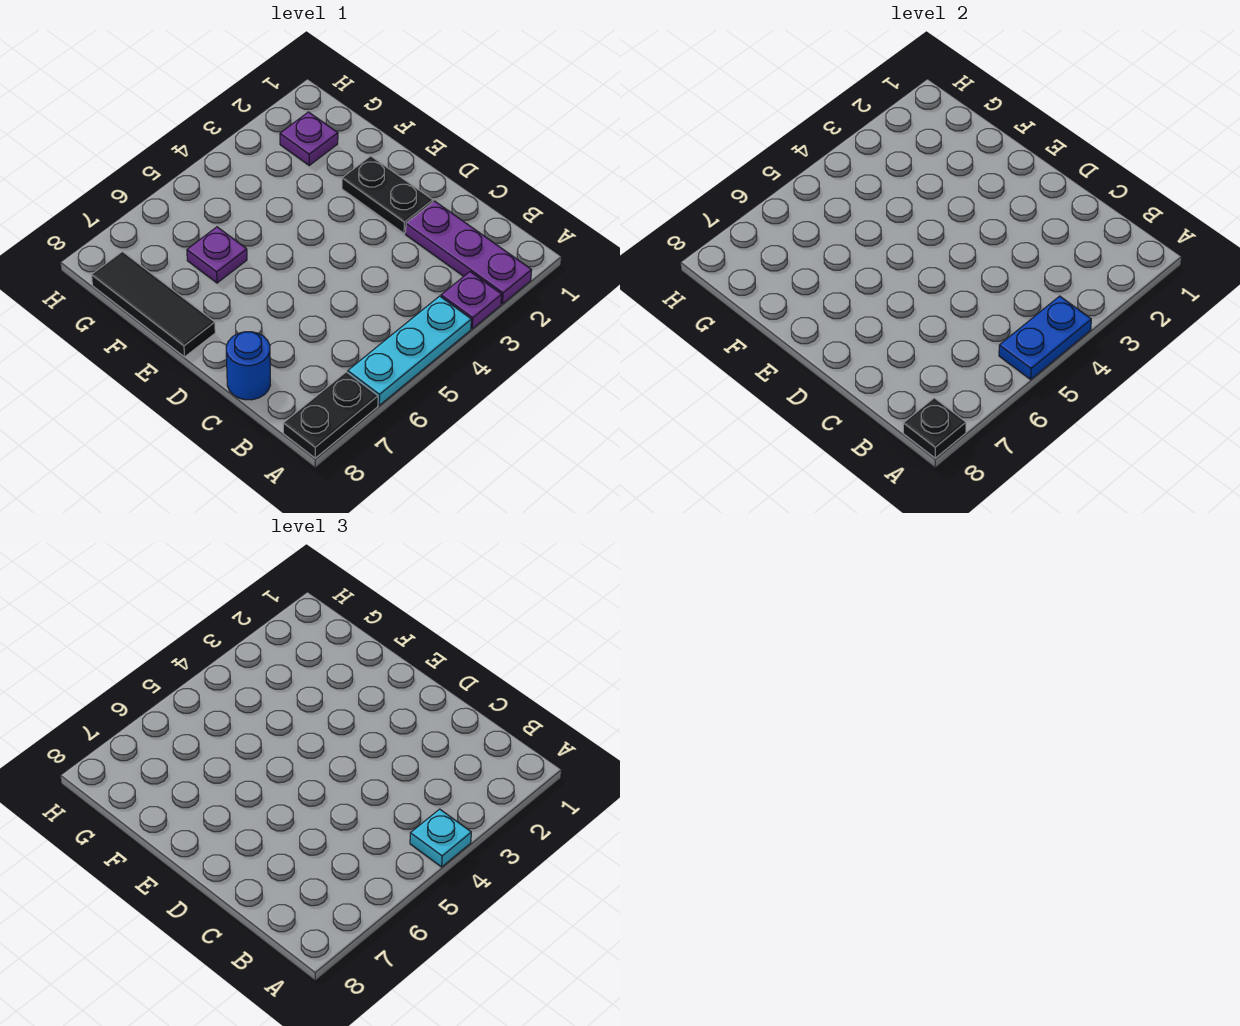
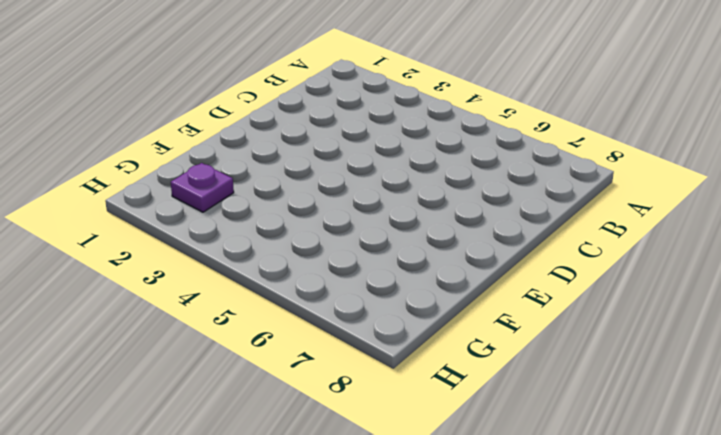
none -> purple 1x3 plate [406,201,532,304]
none -> purple 1x1 plate [441,272,502,329]
none -> cyan 1x3 plate [348,296,471,405]

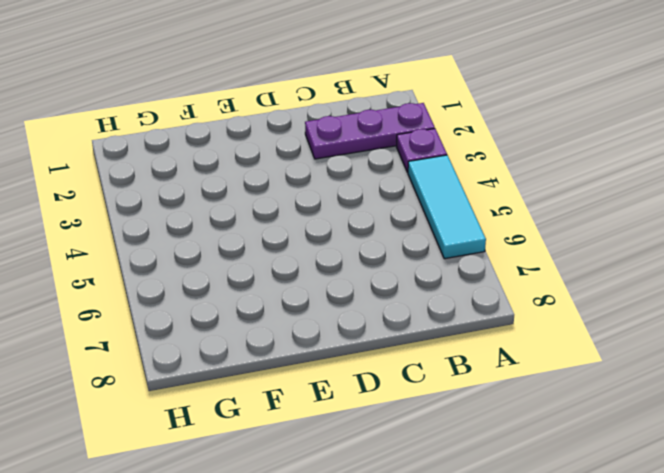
cyan 1x3 tile [408,155,486,259] -> cyan 1x3 plate [348,296,471,405]
none -> black 1x2 plate [283,372,378,458]
none -> blue 1x1 round brick [226,332,270,400]
none -> black 1x2 plate [342,156,433,233]

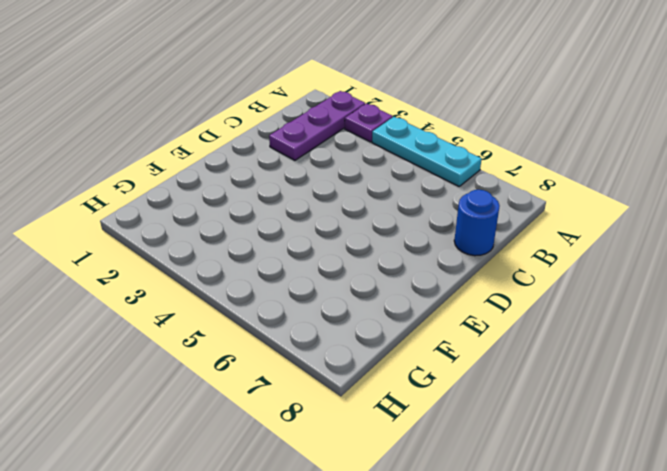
none -> black 1x2 plate [283,372,378,458]
none -> black 1x2 plate [342,156,433,233]
none -> black 1x3 tile [92,252,215,357]

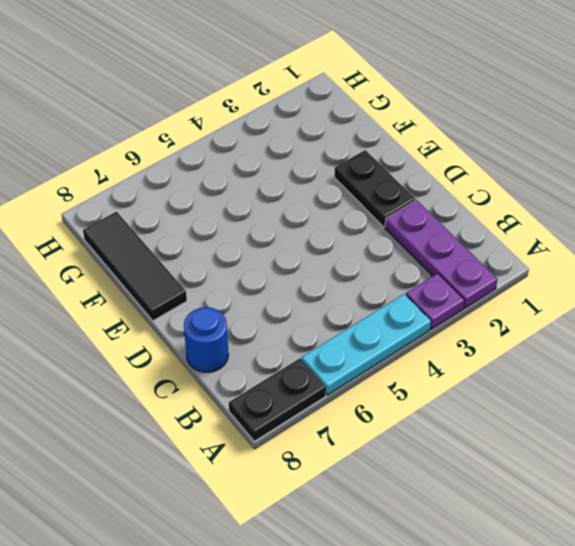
none -> purple 1x1 plate [187,227,247,283]
none -> purple 1x1 plate [280,112,338,165]
none -> blue 1x2 plate [999,296,1091,379]

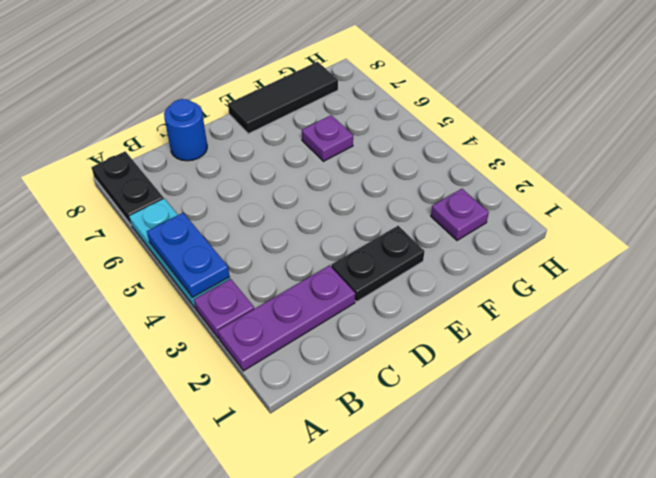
none -> black 1x1 plate [903,398,966,458]
none -> cyan 1x1 plate [410,809,471,867]

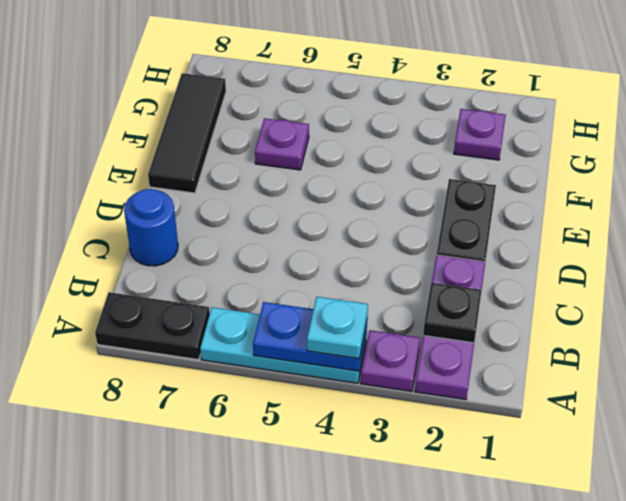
black 1x1 plate [423,283,482,343] -> black 1x1 plate moved to [903,398,966,458]

